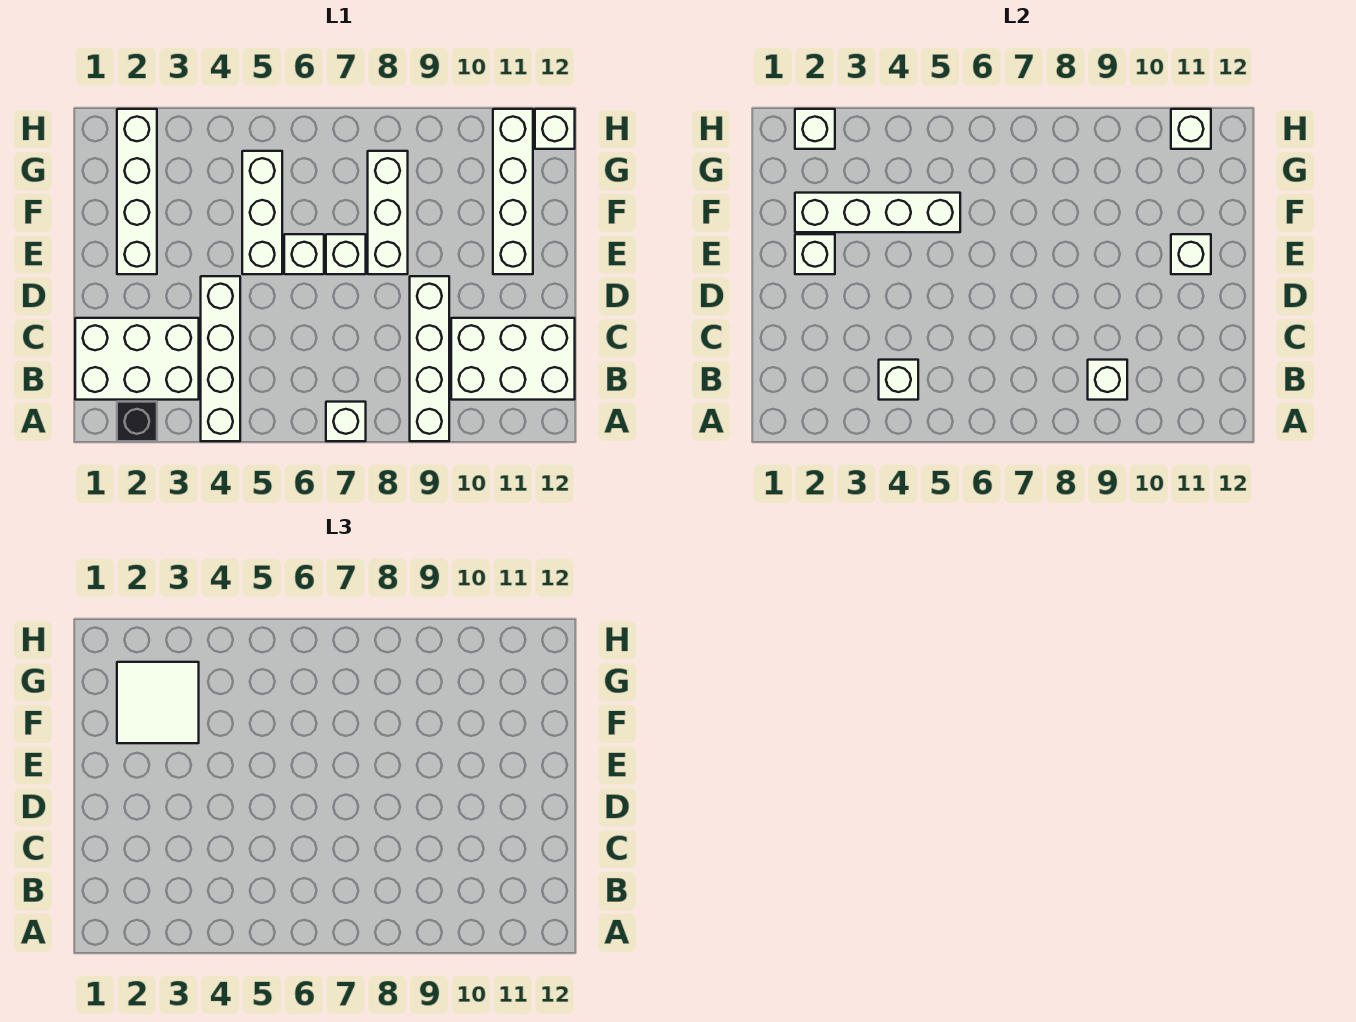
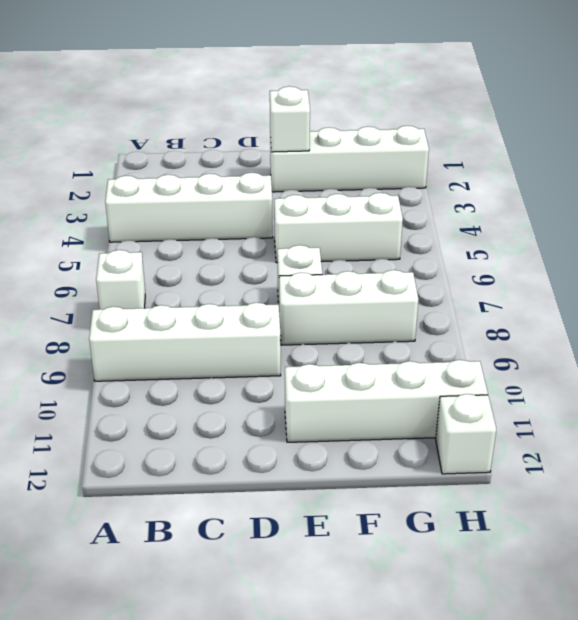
none -> black 1x1 brick [117,402,157,441]
none -> white 2x3 brick [75,318,199,400]
none -> white 2x3 brick [451,318,575,400]

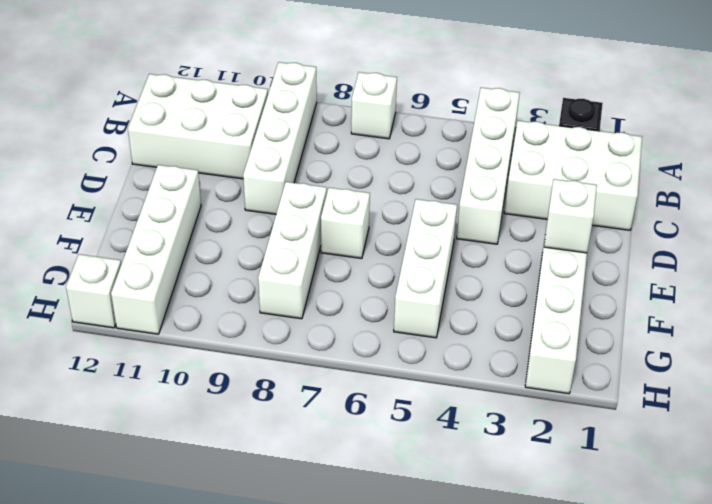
none -> white 1x1 brick [284,234,324,274]
none -> white 1x1 brick [879,360,918,400]
none -> white 1x1 brick [1088,360,1127,400]

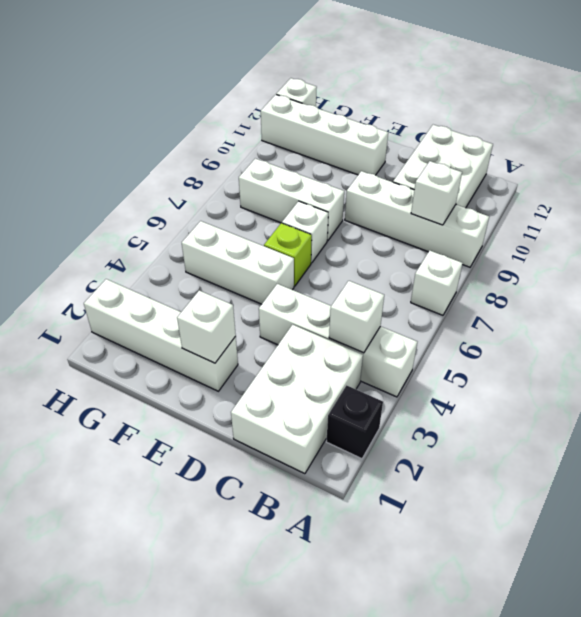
lime 1x1 brick [264,223,312,286] -> white 1x1 brick [284,234,324,274]
none -> white 1x1 brick [1171,234,1211,274]
none -> white 1x4 brick [795,193,960,232]
none -> white 1x1 brick [795,109,835,149]

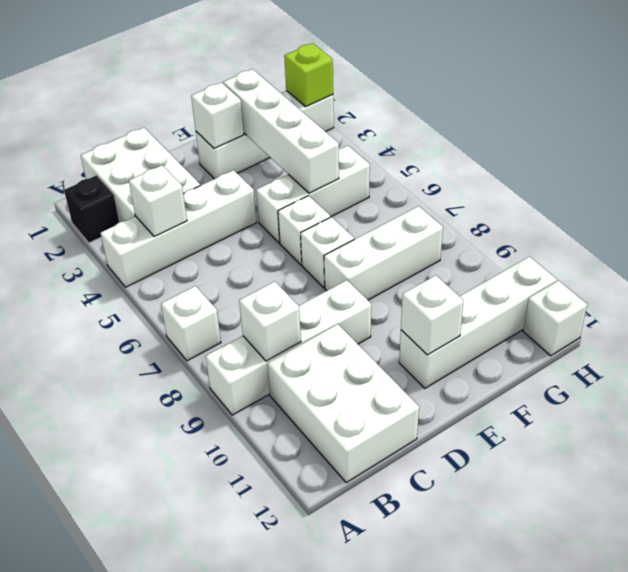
lime 1x1 brick [284,43,333,107] -> white 1x1 brick [795,109,835,149]
none -> white 1x1 brick [1171,109,1211,149]
none -> white 2x2 tile [117,662,199,743]

